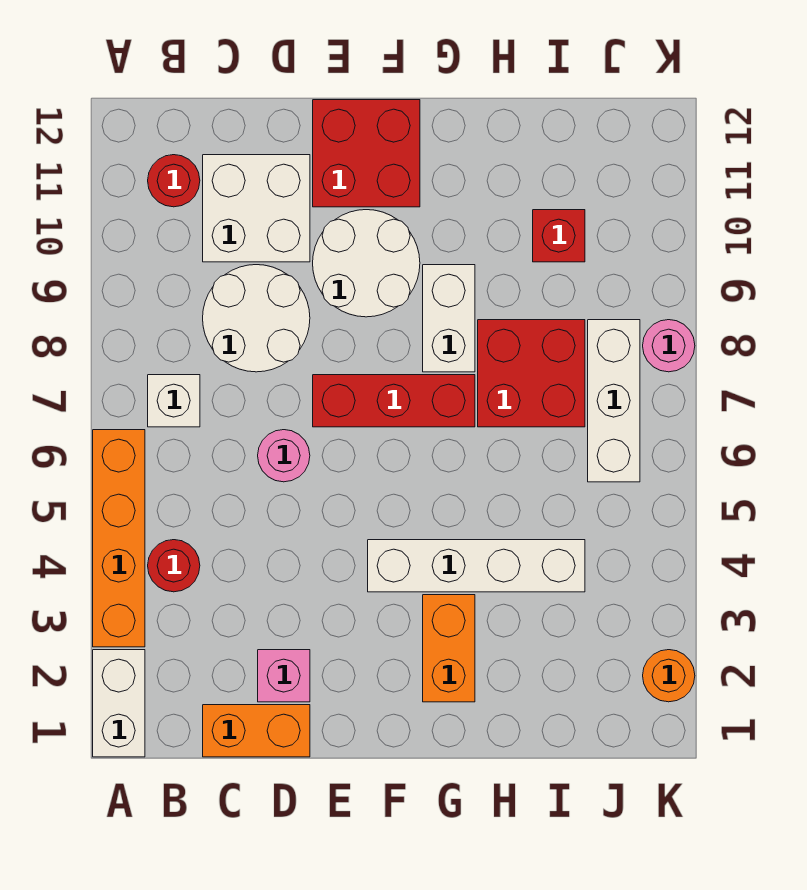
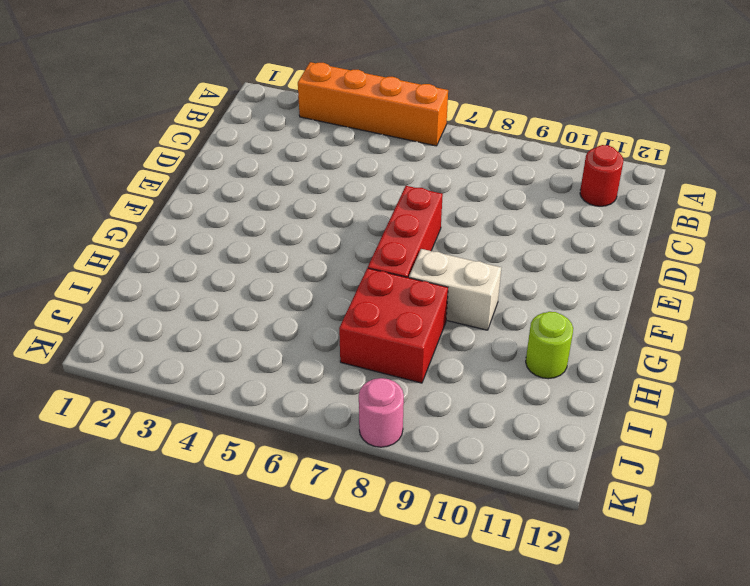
lime 1x1 round brick [526,312,573,379] -> none
none -> white 1x2 brick [93,650,145,757]
none -> red 1x1 round brick [148,540,200,592]
none -> white 1x1 brick [148,375,200,427]

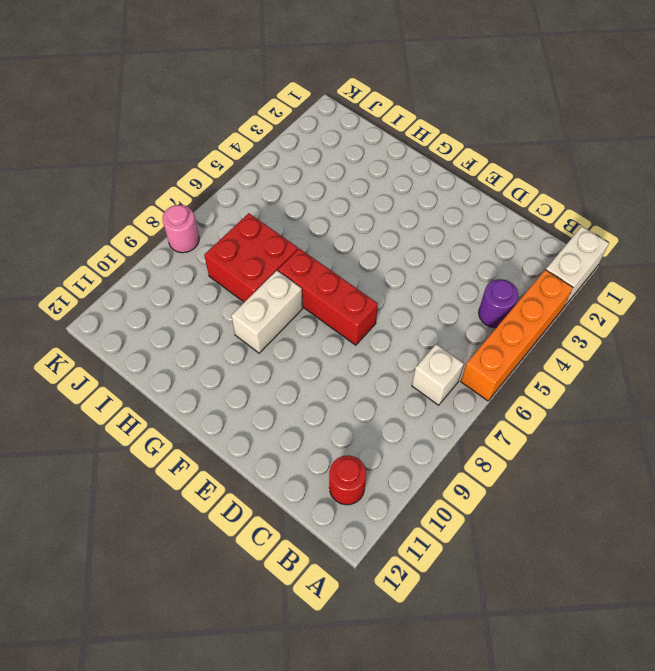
purple 1x1 round brick [479,279,518,328] -> red 1x1 round brick [148,540,200,592]
none -> orange 1x2 brick [203,705,310,757]
none -> white 2x2 round brick [203,265,310,372]
none -> white 2x2 brick [203,155,310,262]

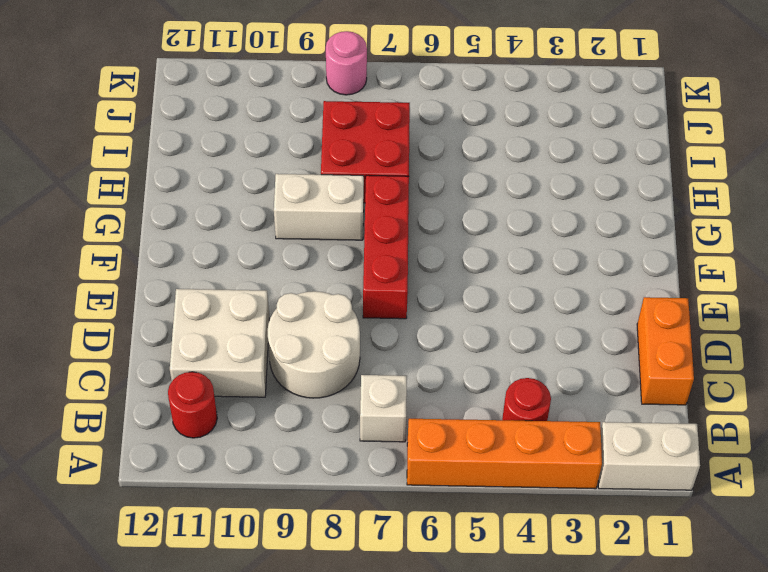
none -> pink 1x1 brick [258,650,310,702]
none -> pink 1x1 round brick [258,430,310,482]
none -> white 2x2 round brick [313,210,420,317]

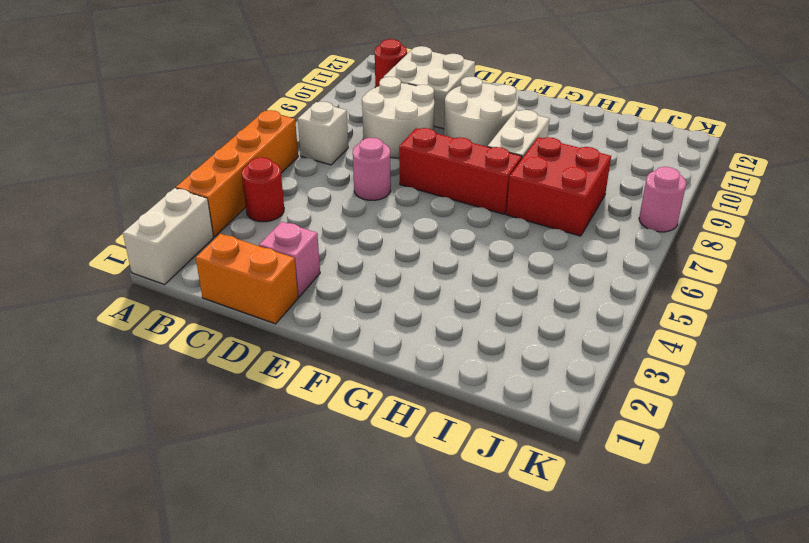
none -> red 2x2 brick [313,100,420,207]
none -> white 1x4 brick [368,540,585,592]
none -> orange 1x2 brick [423,595,475,702]

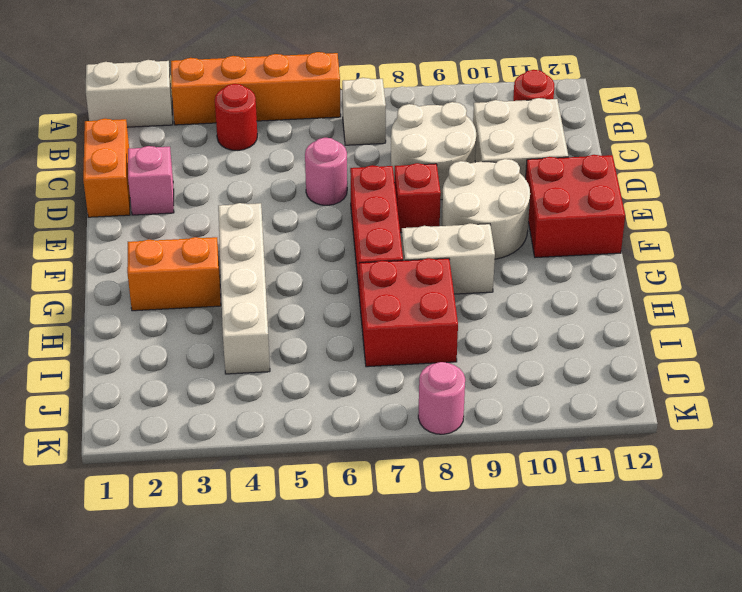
red 1x1 brick [394,163,441,233] -> red 1x1 brick moved to [533,210,585,262]
none -> white 1x3 brick [588,320,640,482]
none -> orange 1x1 round brick [643,650,695,702]

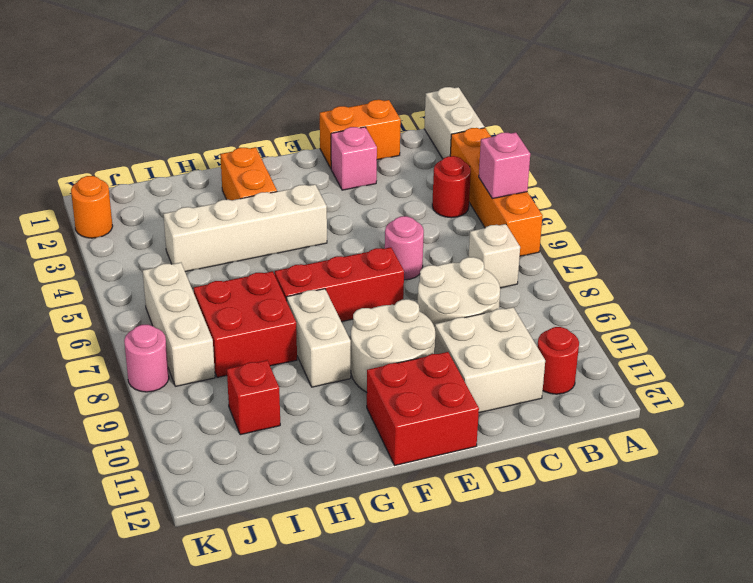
pink 1x1 brick [479,132,530,199] -> none

